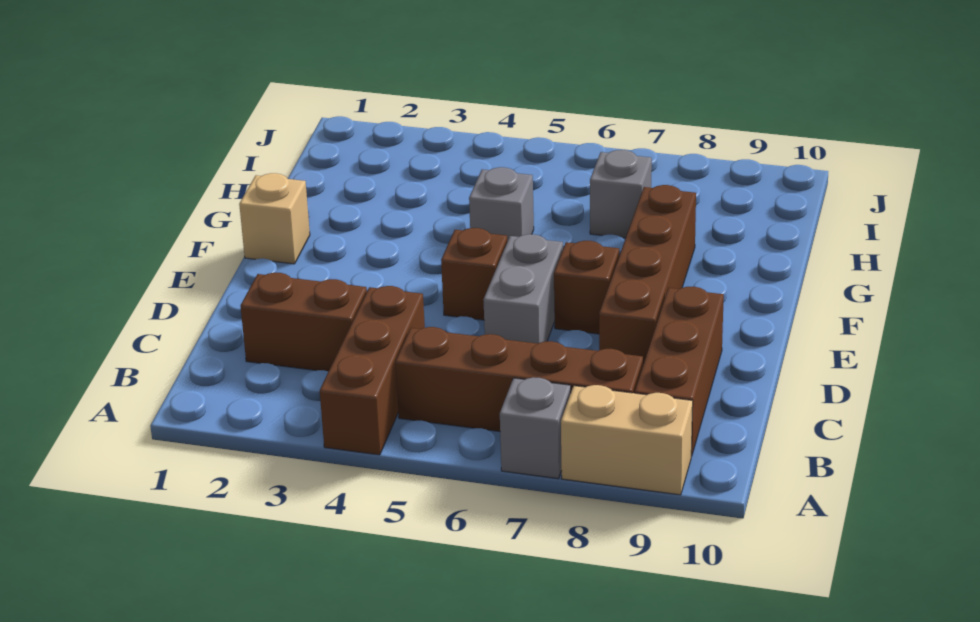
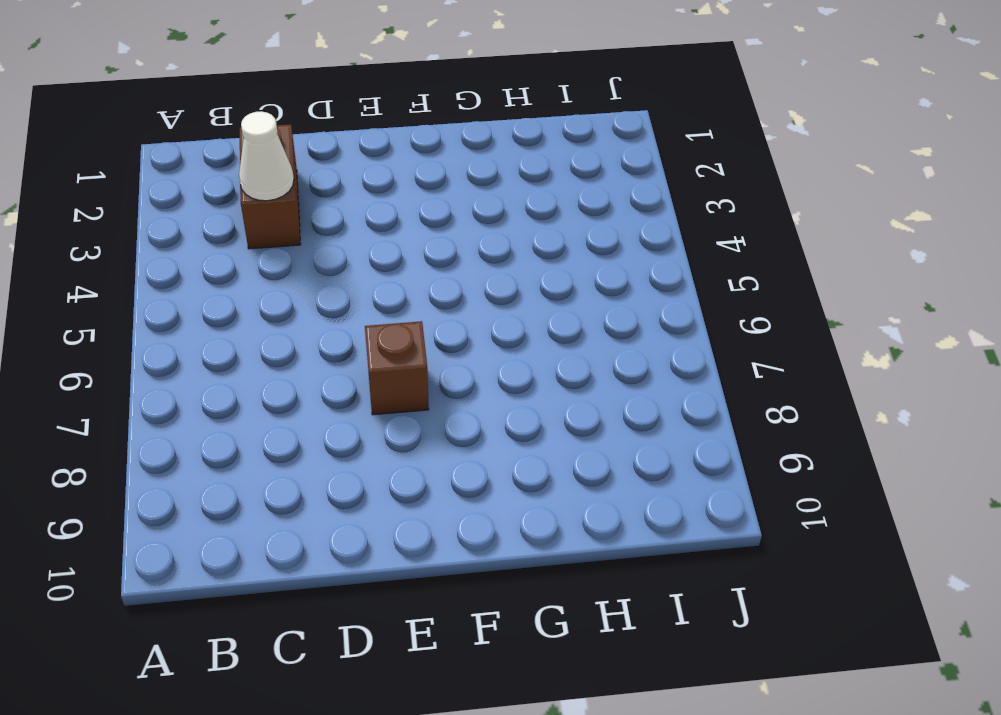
white 1x1 cone [239,111,294,201] -> none
none -> brown 1x3 brick [320,286,425,455]
none -> grey 1x1 brick [500,377,571,479]
none -> tan 1x2 brick [561,385,693,495]

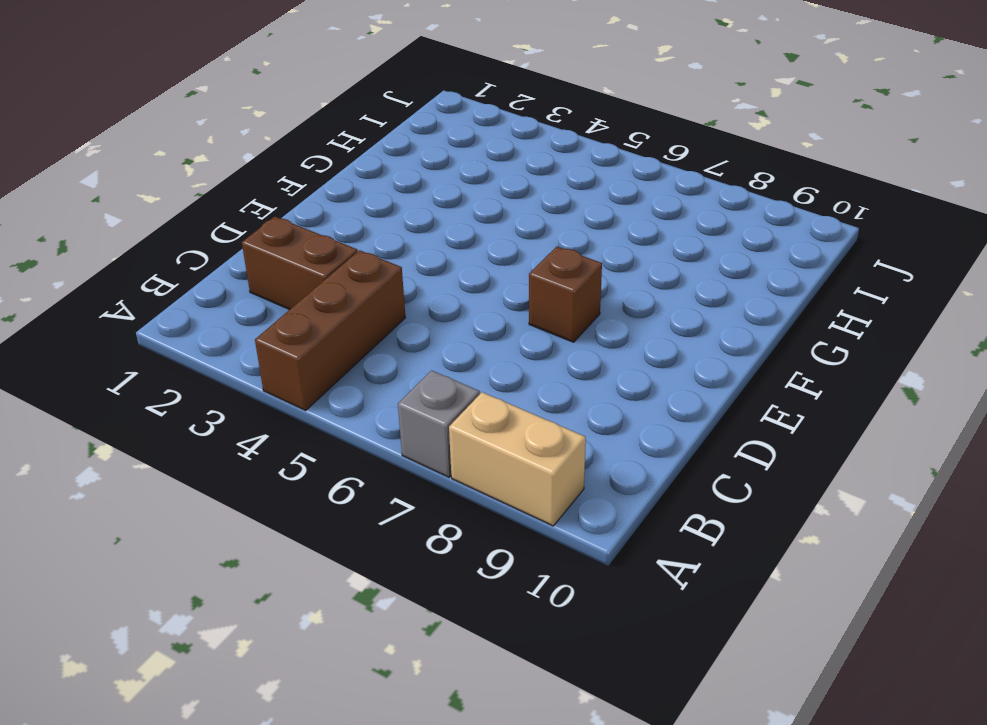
none -> brown 1x4 brick [395,327,643,431]
none -> brown 1x3 brick [635,287,724,456]
none -> grey 1x2 brick [483,234,563,343]

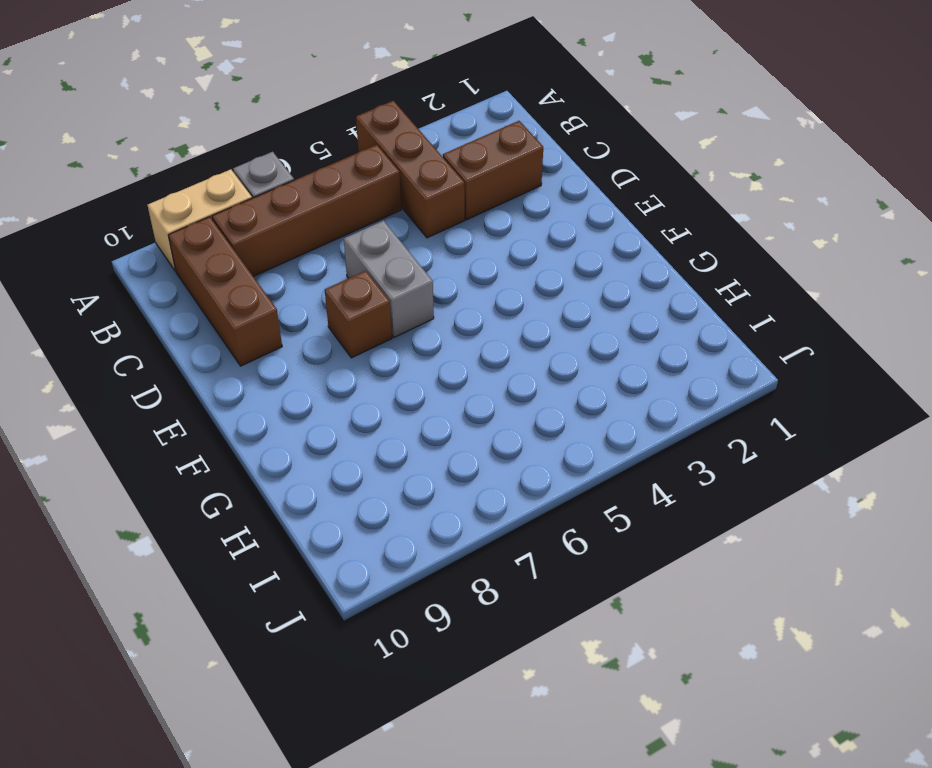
none -> brown 1x4 brick [599,185,696,364]
none -> brown 1x1 brick [441,228,507,320]
none -> tan 1x1 brick [239,173,310,264]

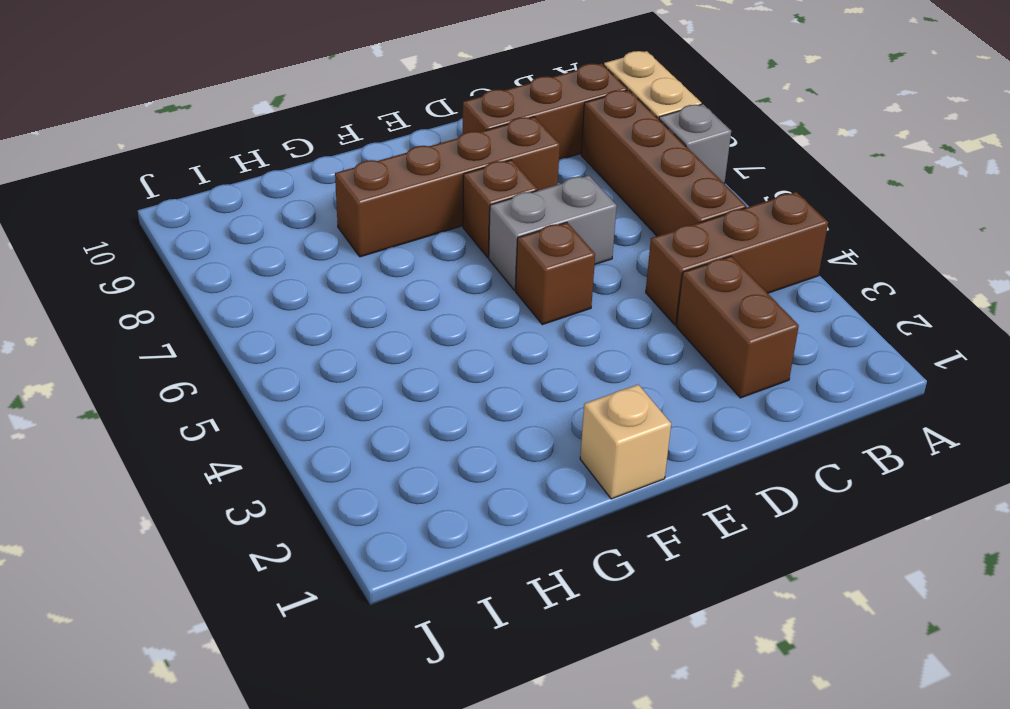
none -> grey 1x1 brick [469,167,534,241]
none -> grey 1x1 brick [590,150,652,238]

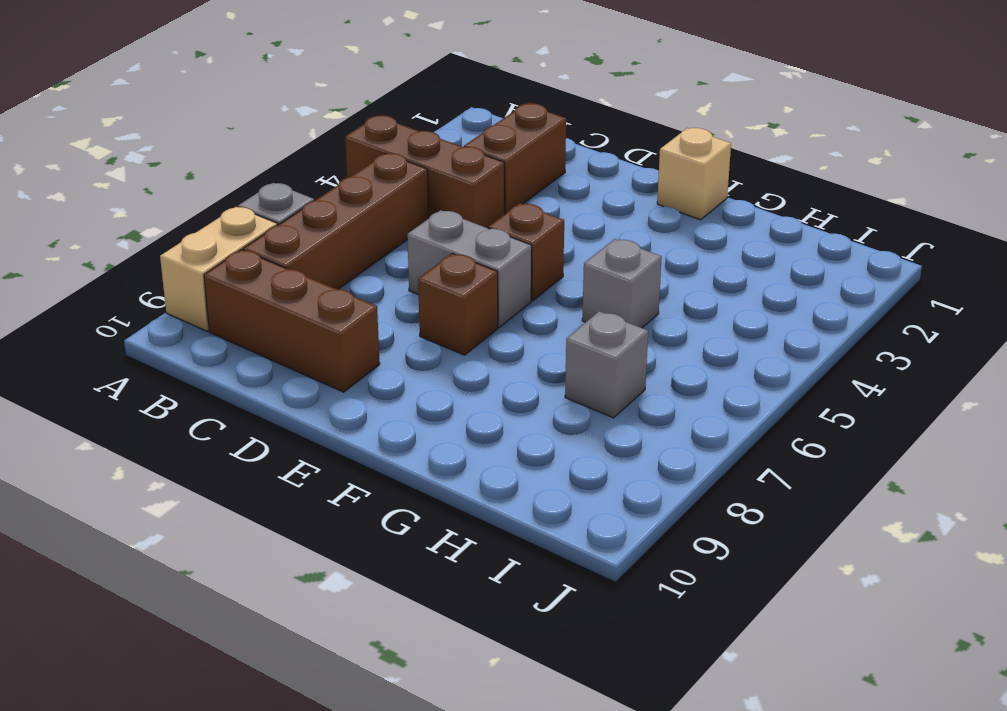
none -> brown 1x4 brick [599,185,696,364]

